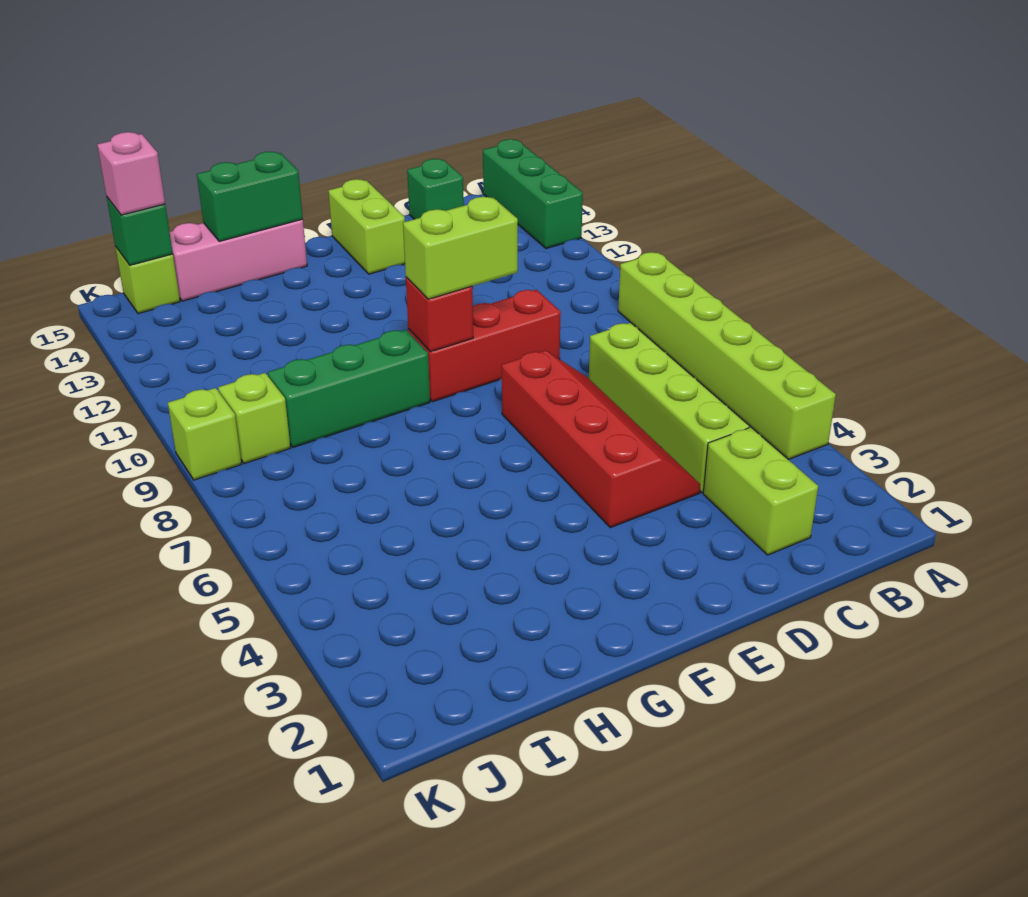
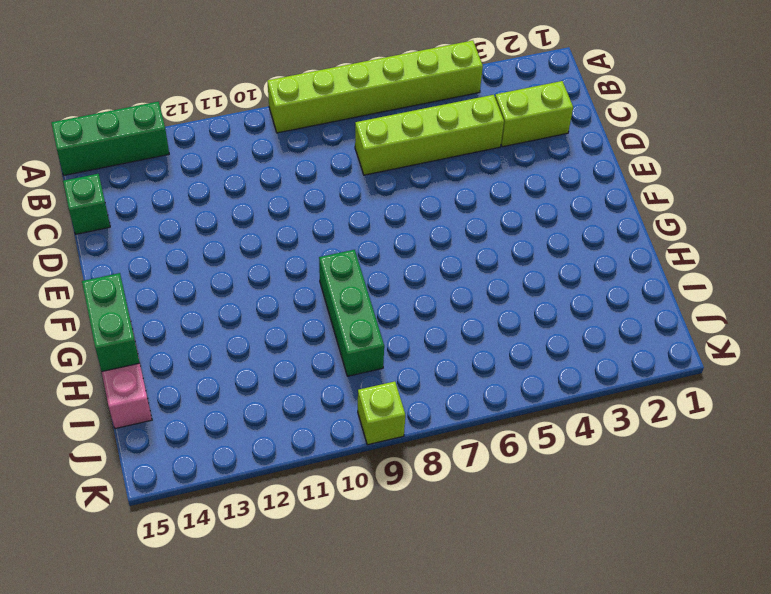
none -> red 2x4 slope [502,350,700,528]
none -> red 1x3 brick [408,290,561,402]
none -> lime 1x2 brick [328,179,405,274]

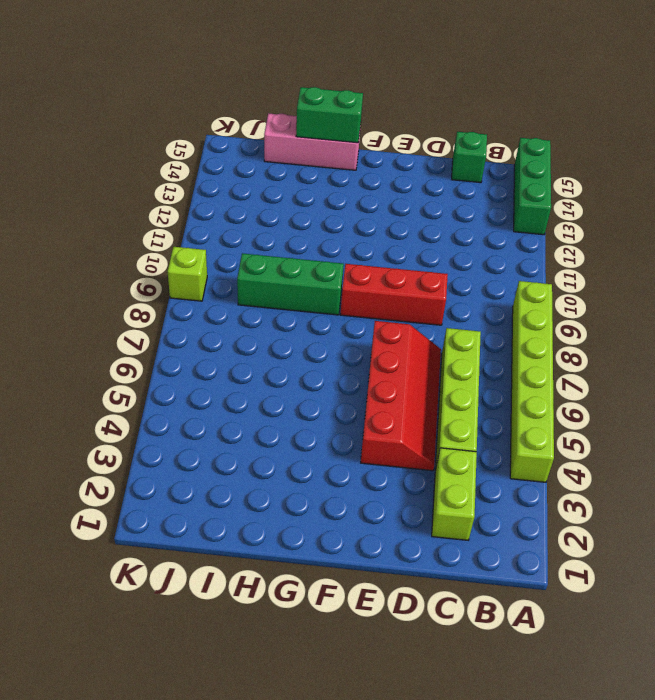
none -> lime 1x2 brick [328,179,405,274]
none -> lime 1x1 brick [218,373,290,464]
none -> lime 1x1 brick [115,247,180,314]

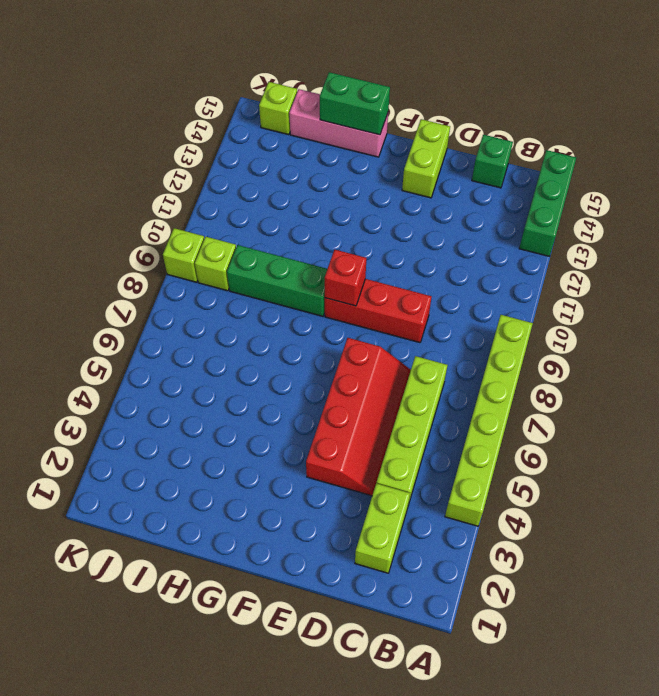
none -> green 1x1 brick [107,197,173,265]
none -> lime 1x2 brick [403,197,518,299]
none -> pink 1x1 brick [97,132,165,215]

